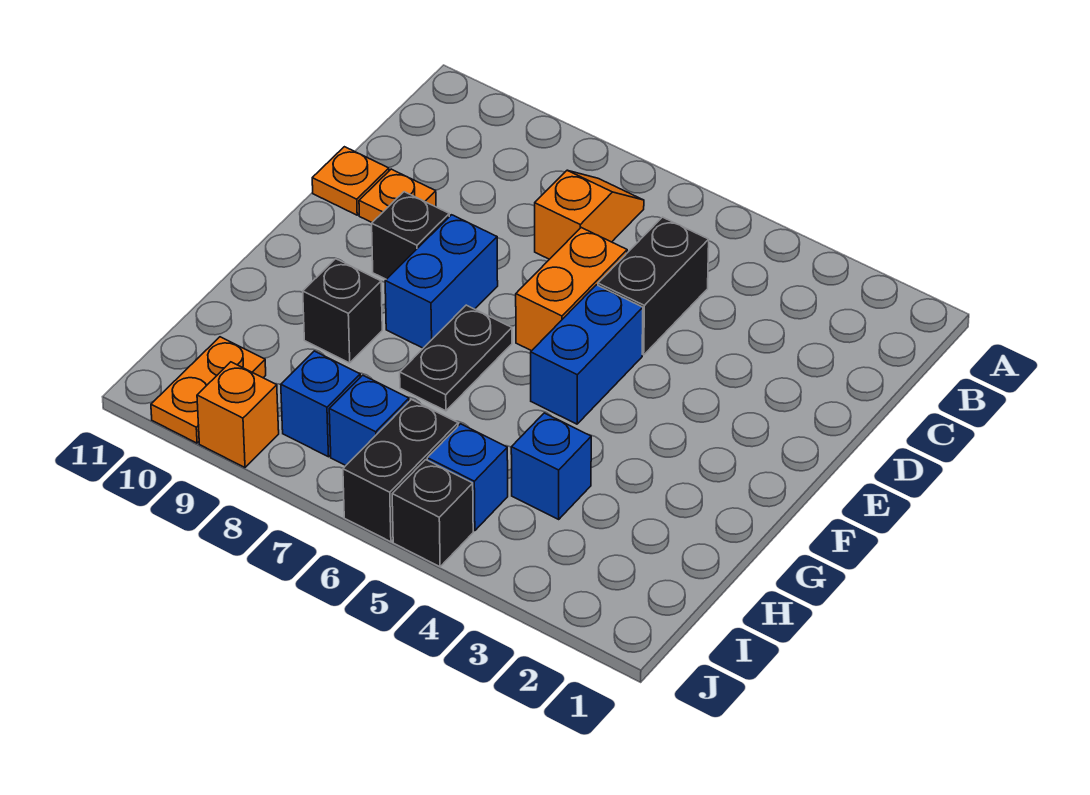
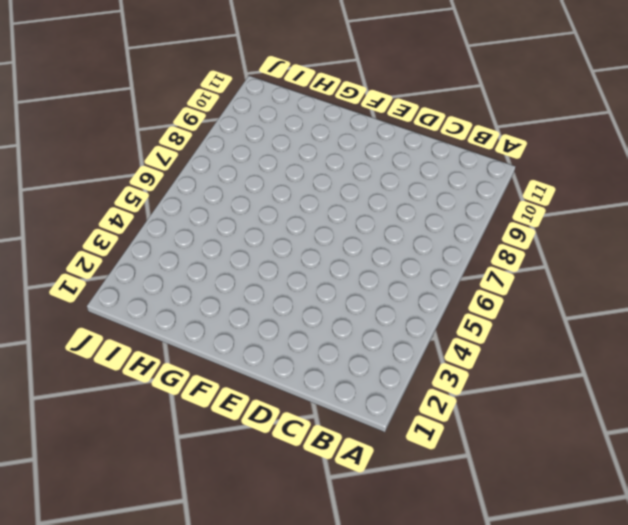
none -> orange 1x2 slope [535,170,644,259]
none -> black 1x2 brick [598,217,709,355]
none -> orange 1x2 brick [516,228,627,351]

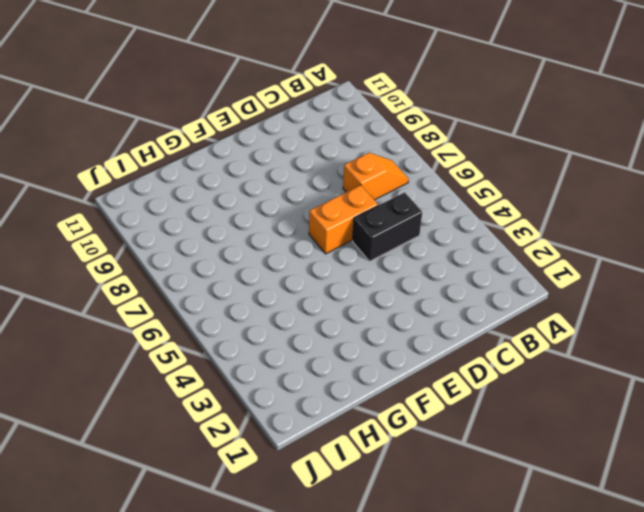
none -> orange 1x1 plate [359,169,436,222]
none -> orange 1x1 plate [312,147,389,215]
none -> blue 1x2 brick [531,285,643,424]

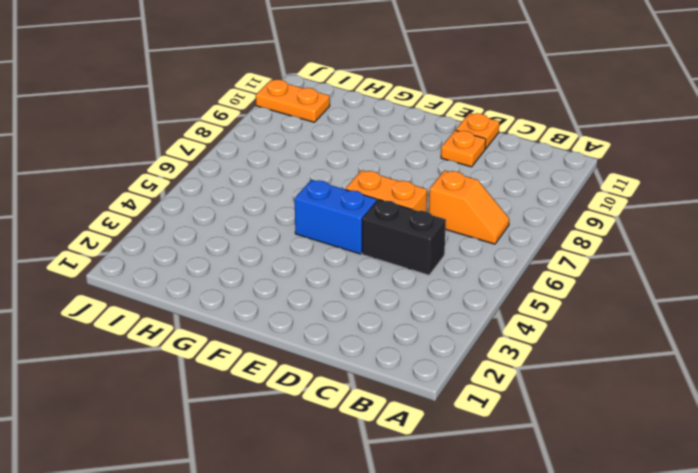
none -> blue 1x2 brick [385,215,498,348]
none -> black 1x1 brick [372,192,449,279]
none -> black 1x2 plate [400,305,512,411]

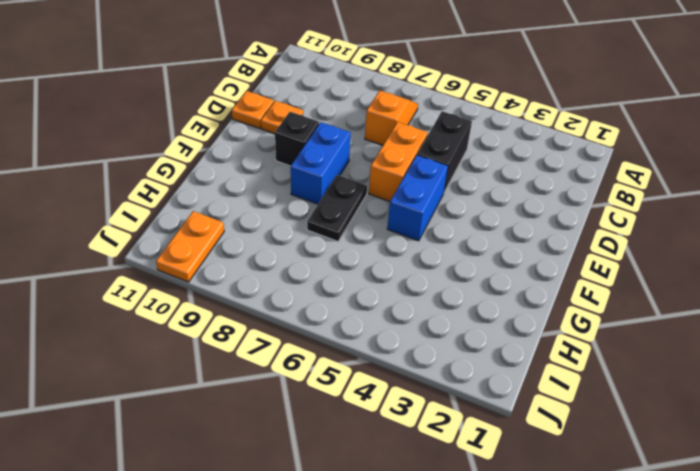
none -> black 1x1 brick [303,259,382,363]
none -> blue 1x1 brick [511,413,591,519]
none -> blue 1x1 brick [427,424,508,531]

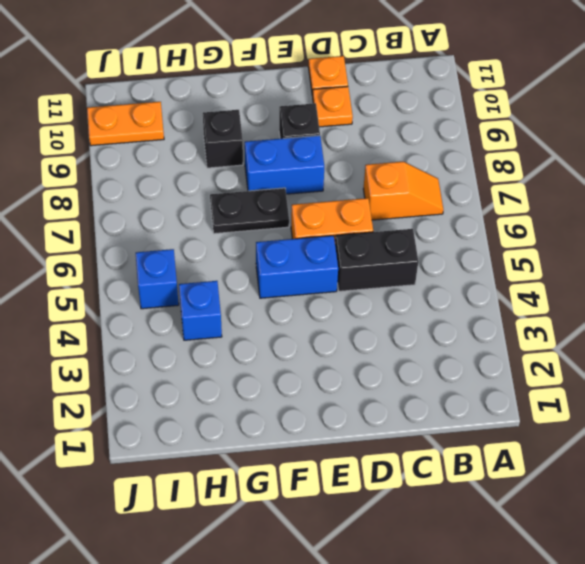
none -> black 1x2 brick [343,400,458,542]
none -> blue 1x1 brick [329,375,409,465]
none -> blue 1x1 brick [281,351,360,457]

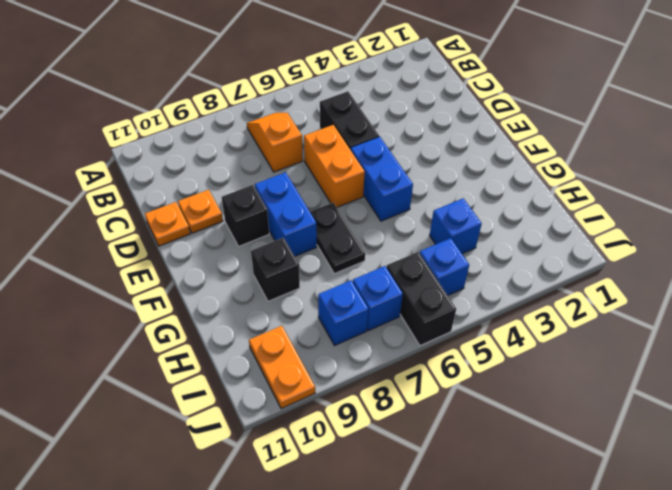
none -> black 1x1 brick [392,460,473,567]
none -> orange 1x1 brick [197,362,279,467]

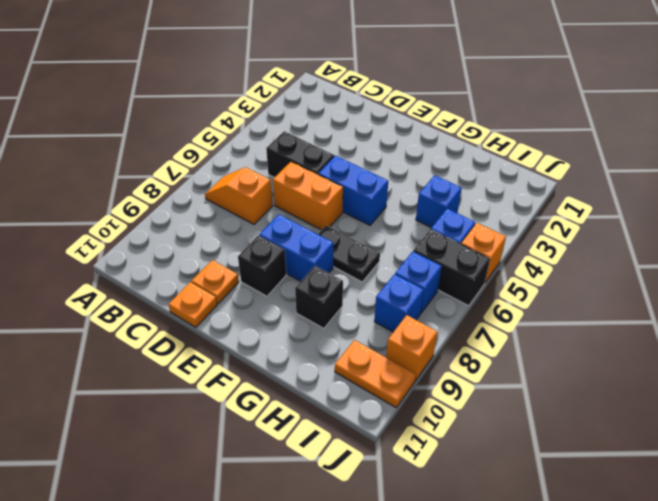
orange 1x1 brick [461,223,506,282] -> black 1x1 brick [392,460,473,567]

